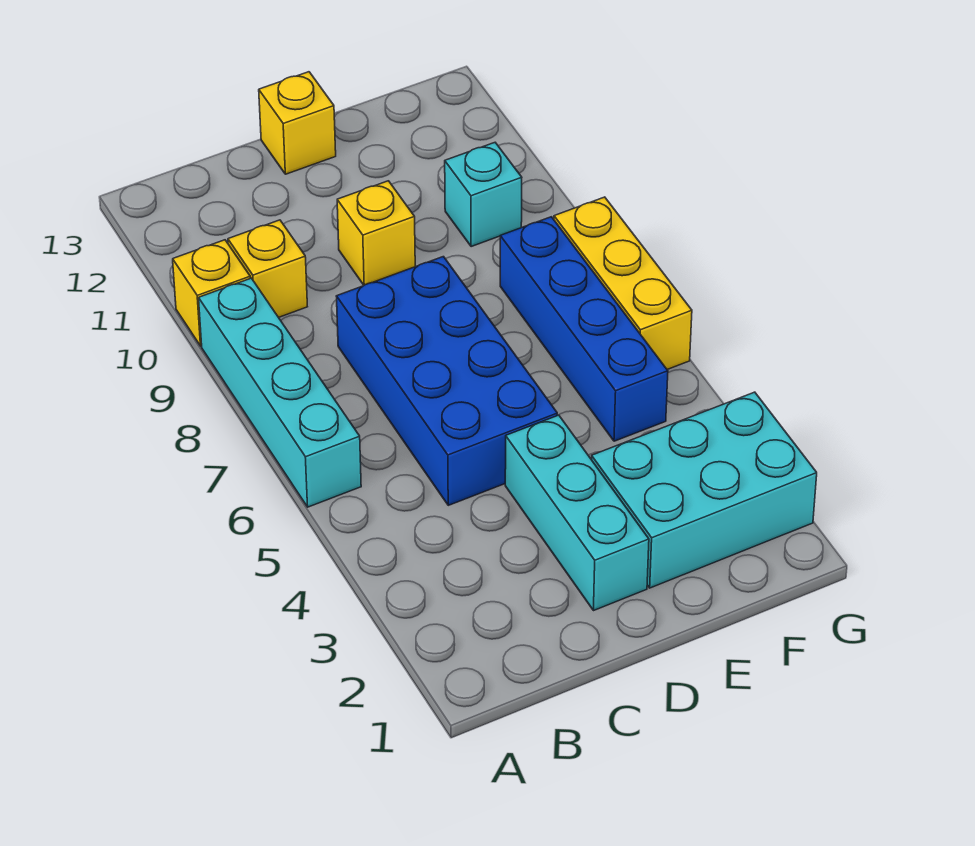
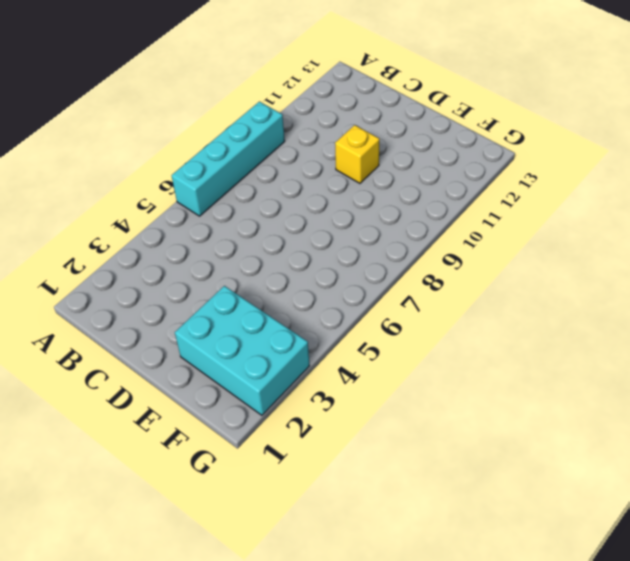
none -> yellow 1x1 brick [173,240,250,346]
none -> yellow 1x1 brick [228,220,307,317]

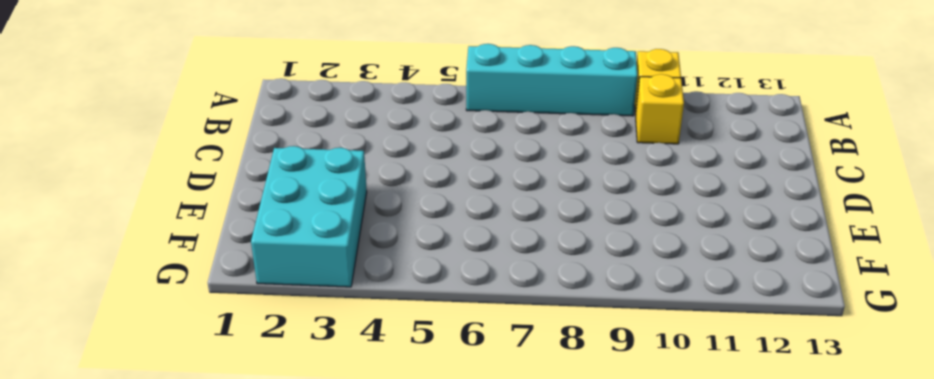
none -> blue 2x4 brick [336,257,557,505]
none -> cyan 1x3 brick [505,415,649,611]

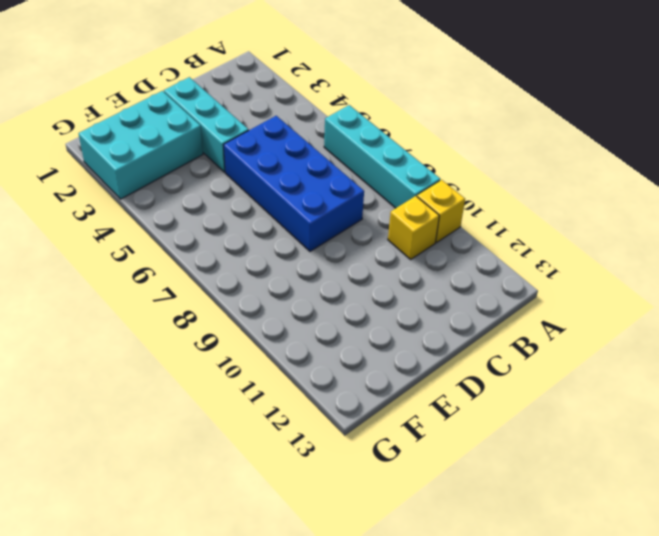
none -> yellow 1x1 brick [337,181,415,285]
none -> yellow 1x1 brick [259,72,336,174]

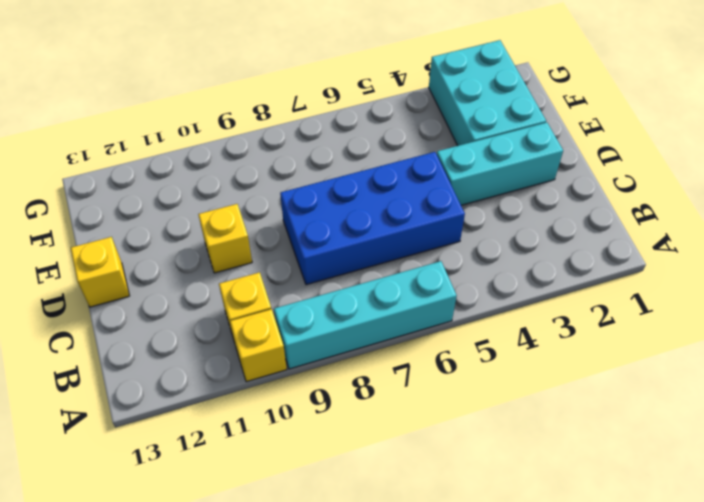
none -> blue 1x4 brick [500,217,668,441]
none -> cyan 1x1 brick [445,143,522,247]

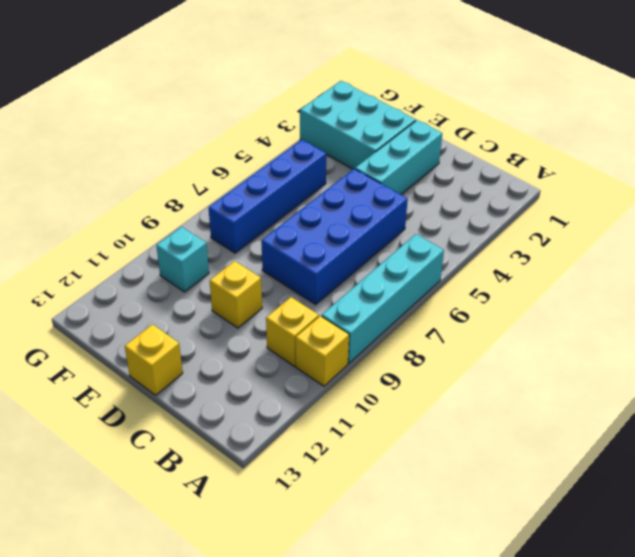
none -> yellow 1x3 brick [554,197,692,369]

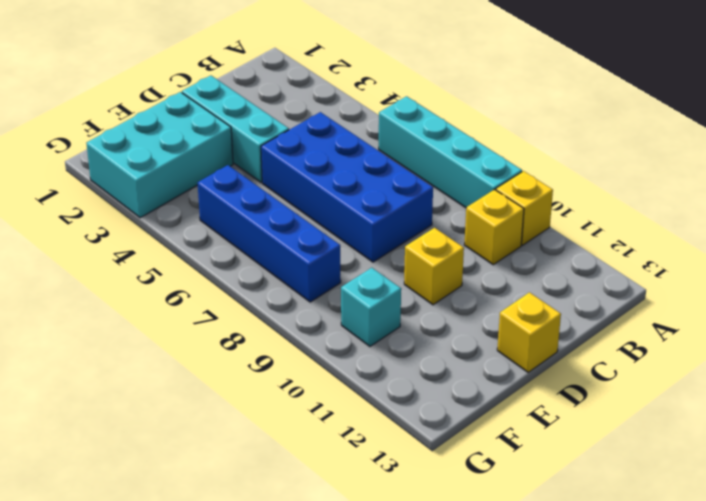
none -> yellow 1x3 brick [554,197,692,369]

